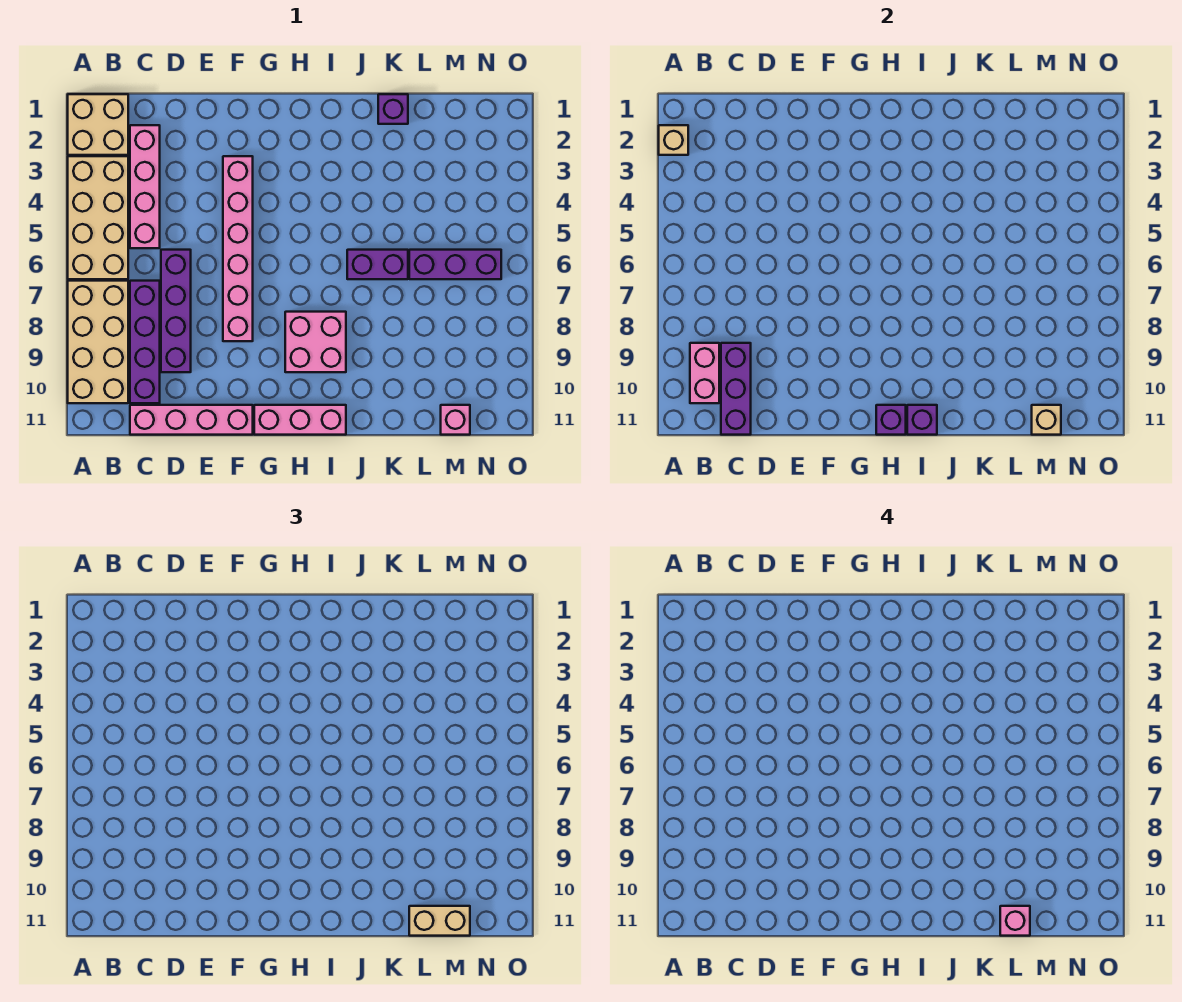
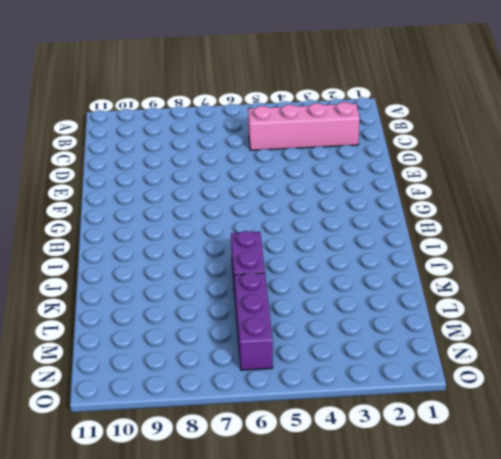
none -> tan 2x2 brick [68,94,128,155]
none -> tan 2x4 brick [68,156,128,279]
none -> tan 2x4 brick [68,281,128,403]

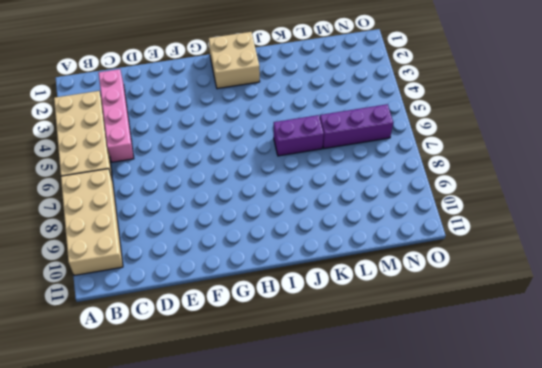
tan 2x2 brick [209,32,260,89] -> tan 2x2 brick moved to [68,94,128,155]
none -> purple 1x4 brick [130,281,160,403]
none -> pink 1x4 brick [130,405,253,435]
none -> purple 1x4 brick [161,250,191,372]

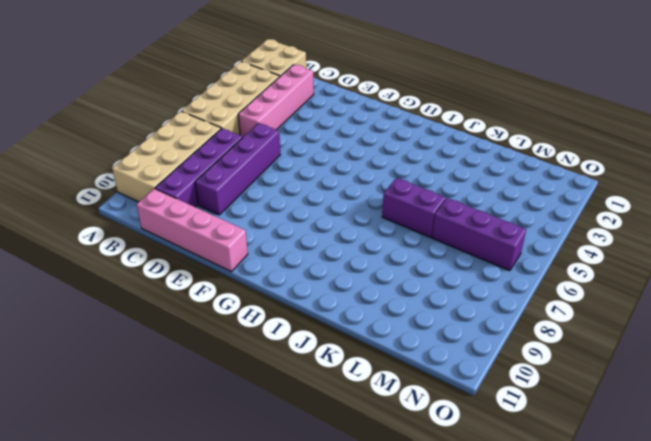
none -> pink 1x6 brick [223,156,253,341]
none -> pink 1x3 brick [254,405,346,435]
none -> pink 2x2 brick [285,312,346,372]

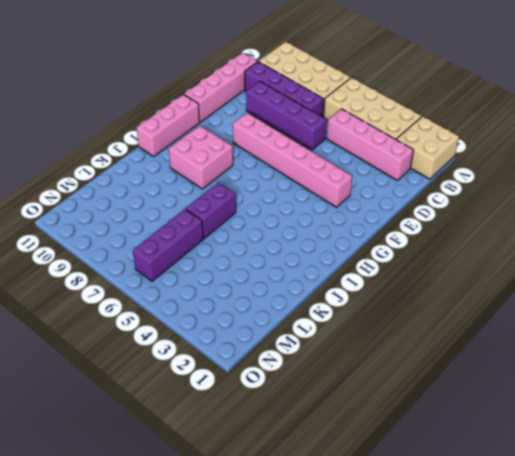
none -> purple 1x1 brick [378,94,408,124]
none -> pink 1x1 brick [441,405,470,435]
none -> tan 1x1 brick [659,125,688,155]

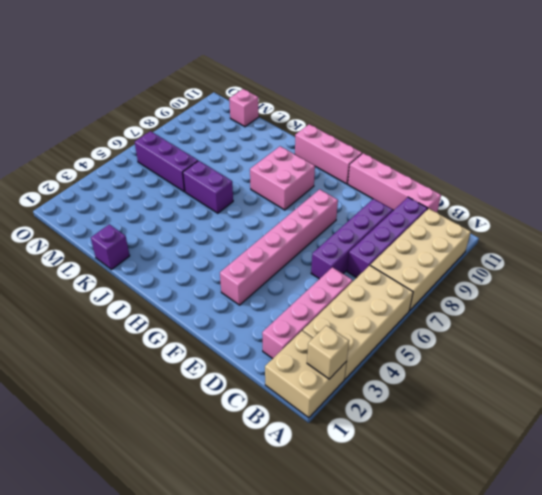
none -> pink 1x2 brick [690,343,719,403]
none -> purple 1x3 brick [721,343,751,435]
none -> purple 1x1 brick [876,405,906,435]

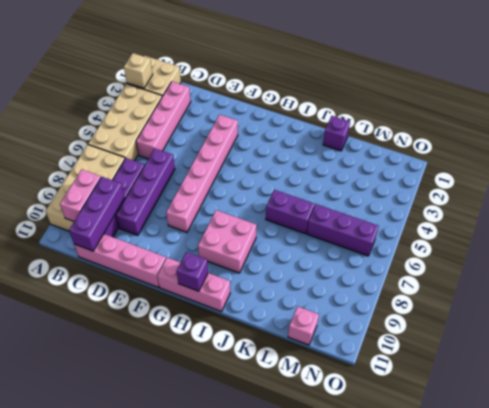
none -> purple 1x1 brick [907,405,937,435]
none -> tan 1x1 brick [1032,405,1061,435]
none -> tan 1x2 brick [409,906,470,936]

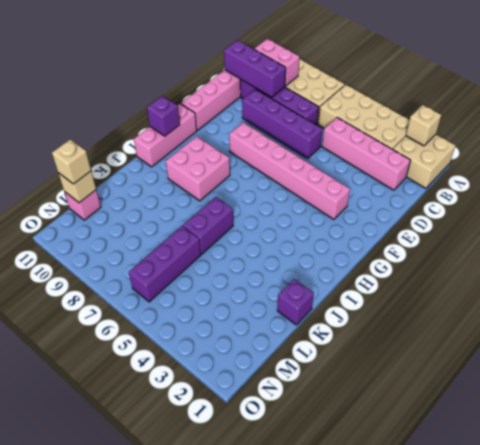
tan 1x1 brick [52,139,91,184] -> tan 1x2 brick [409,906,470,936]
none -> purple 1x1 brick [907,405,937,435]
none -> pink 1x1 brick [1000,906,1030,936]

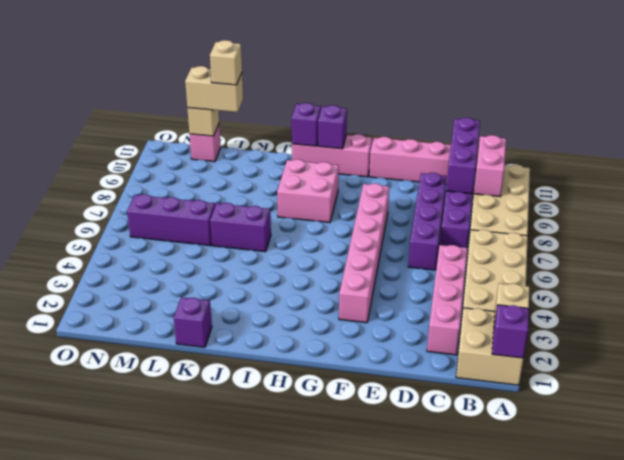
purple 1x1 brick [492,305,529,358] -> none
tan 1x1 brick [210,40,242,85] -> pink 1x1 brick [1000,906,1030,936]

